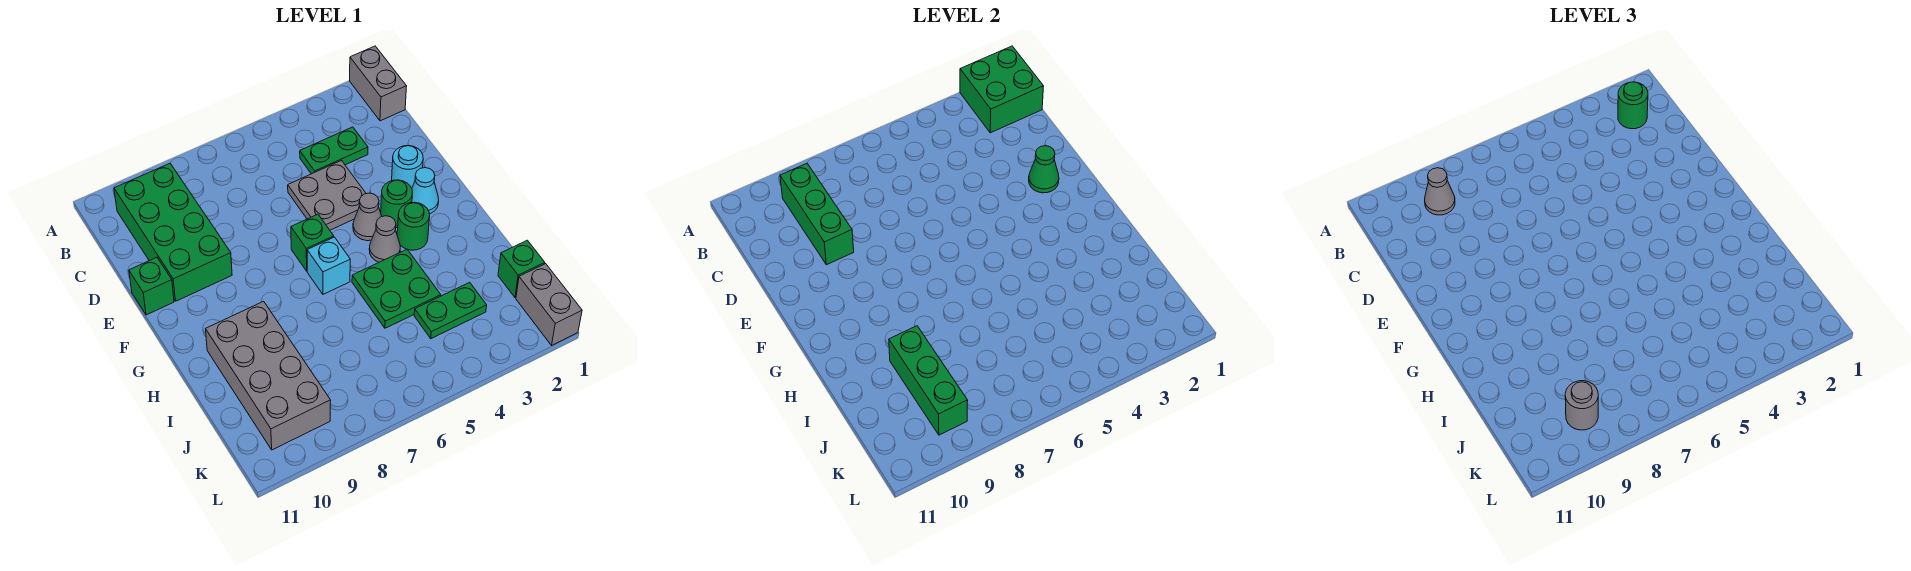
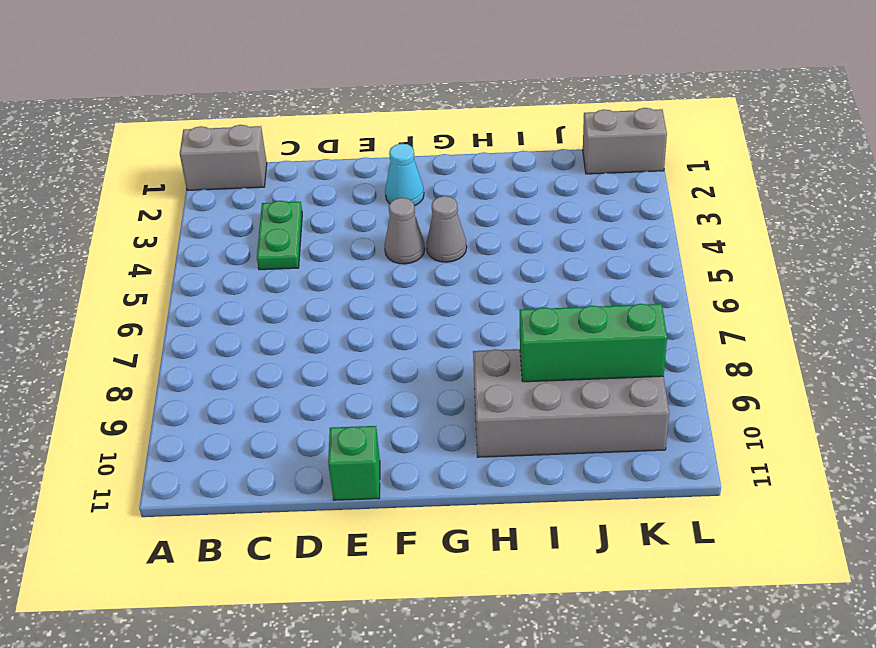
none -> green 2x4 brick [114,163,232,301]
none -> grey 2x2 plate [288,161,366,230]
none -> cyan 1x1 round brick [392,146,423,188]

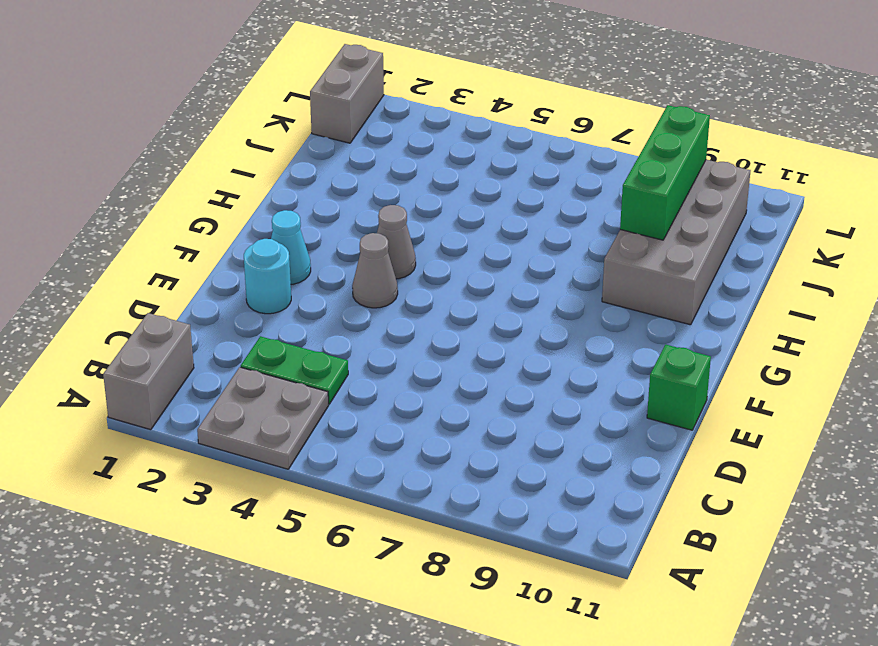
grey 2x2 plate [197,367,329,469] -> grey 2x2 plate moved to [288,161,366,230]
none -> green 2x4 brick [114,163,232,301]
none -> green 1x1 round brick [381,180,413,228]
none -> green 1x1 brick [291,214,334,271]

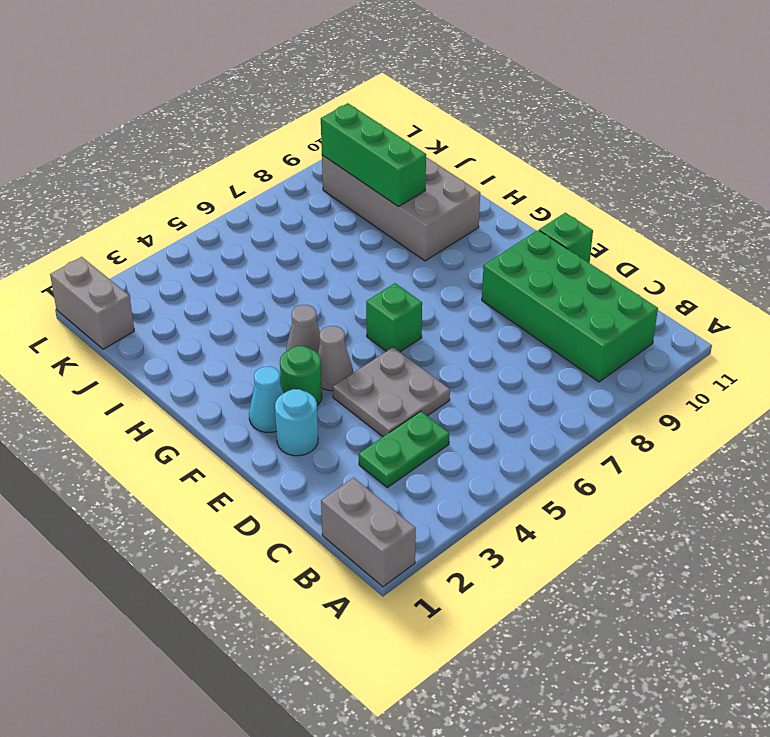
none -> green 1x1 round brick [397,202,430,250]
none -> cyan 1x1 brick [307,237,350,294]
none -> green 2x2 plate [352,249,441,328]

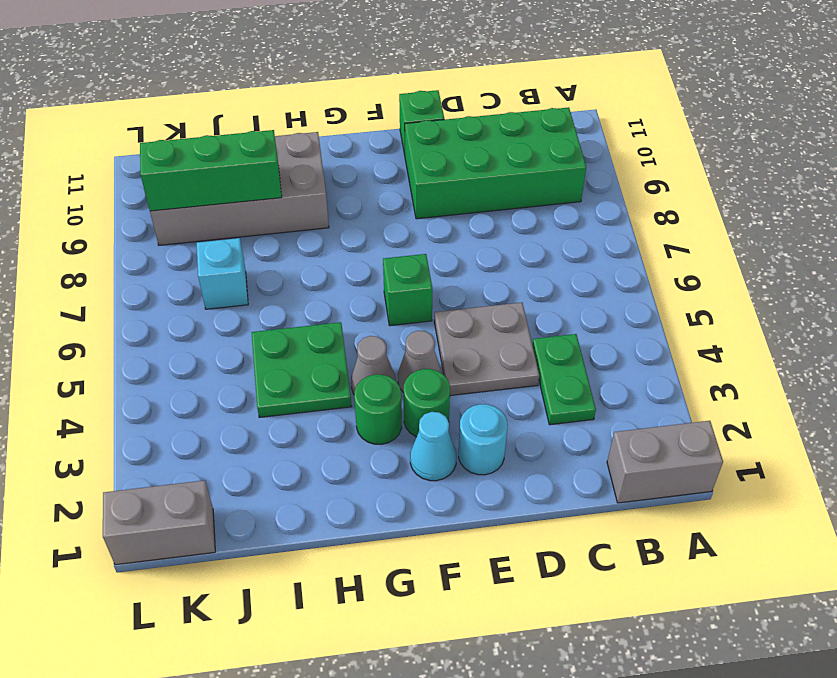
cyan 1x1 brick [197,238,248,309] -> cyan 1x1 brick moved to [307,237,350,294]
none -> green 1x1 brick [498,240,545,298]
none -> green 1x2 plate [414,282,487,339]
none -> green 2x2 brick [960,46,1044,133]

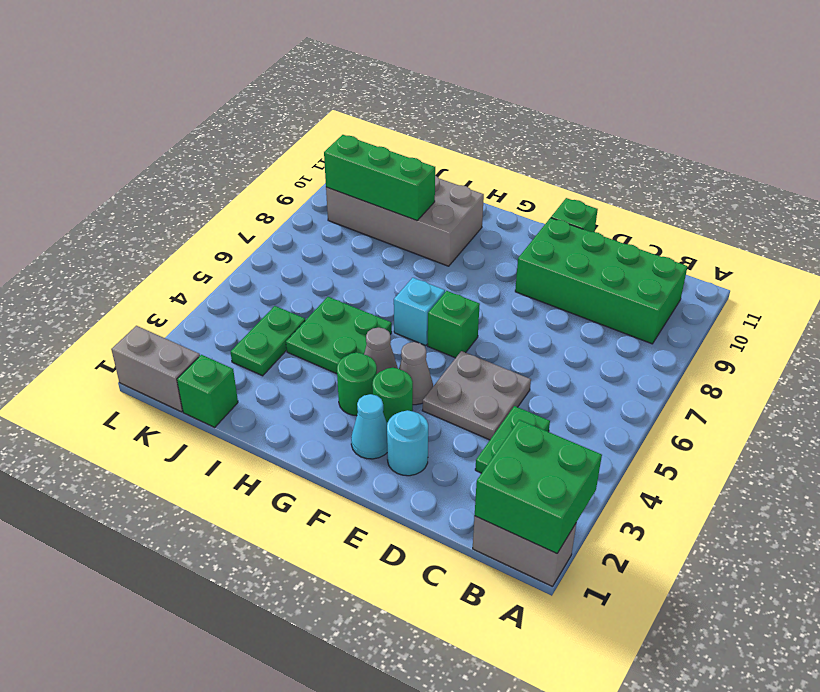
none -> green 1x3 brick [780,163,854,265]
none -> green 1x1 cone [1029,146,1059,193]
none -> green 1x1 round brick [1618,82,1648,129]

